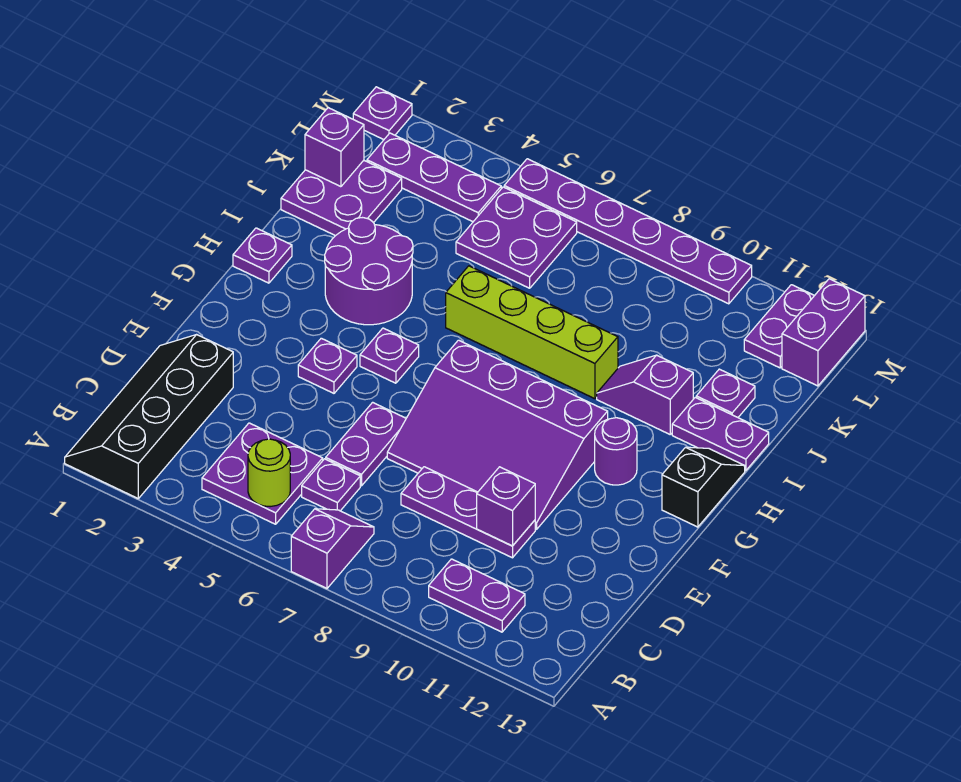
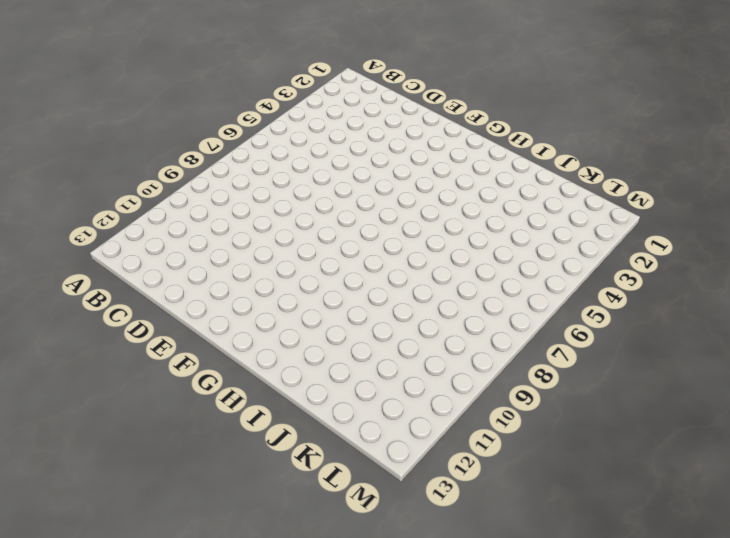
none -> black 2x4 slope [65,335,233,498]
none -> purple 1x2 slope [291,509,374,588]
none -> purple 2x2 plate [202,423,323,524]

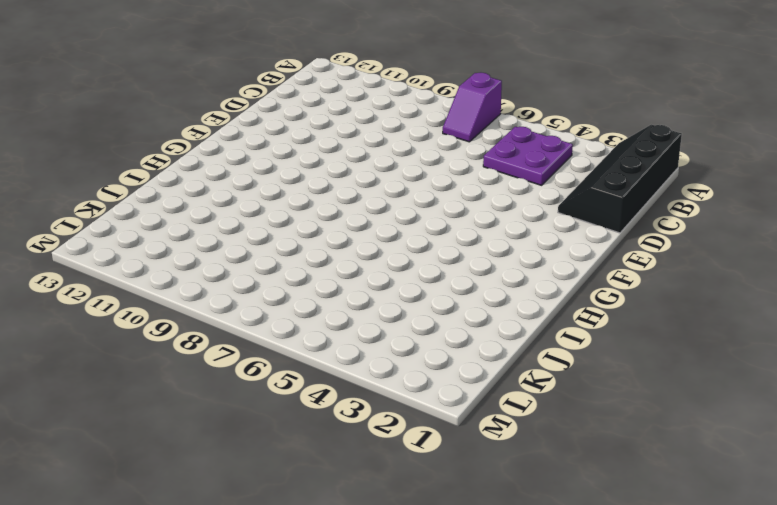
black 2x4 slope [558,125,682,233] -> black 2x4 slope turned to [65,335,233,498]
none -> purple 1x2 plate [429,559,525,632]
none -> purple 1x1 plate [302,459,360,511]
none -> purple 1x2 plate [326,402,406,486]

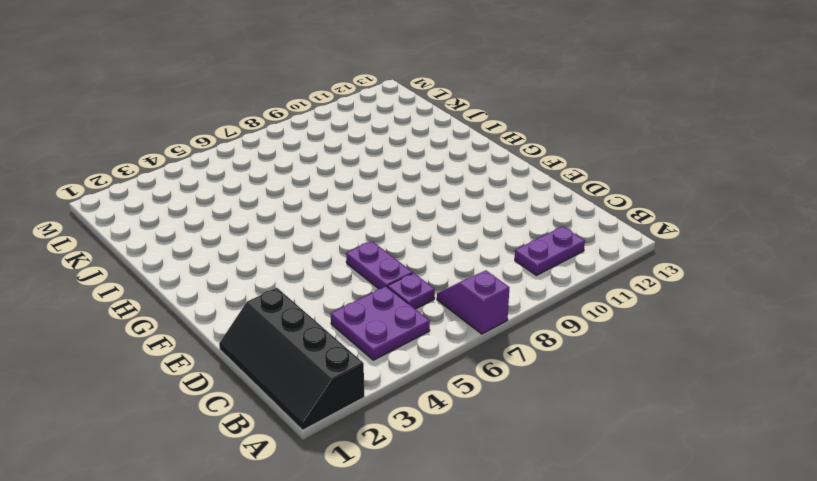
none -> purple 1x3 plate [401,467,535,558]
none -> purple 3x4 slope [387,340,608,530]
none -> purple 1x1 plate [298,338,357,393]

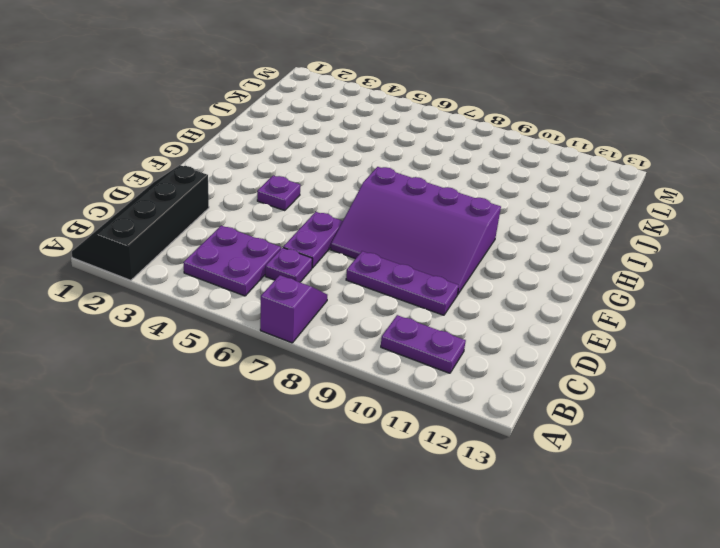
none -> purple 1x1 plate [360,328,419,383]
none -> purple 1x1 round brick [595,418,637,485]
none -> black 1x2 slope [662,447,745,527]

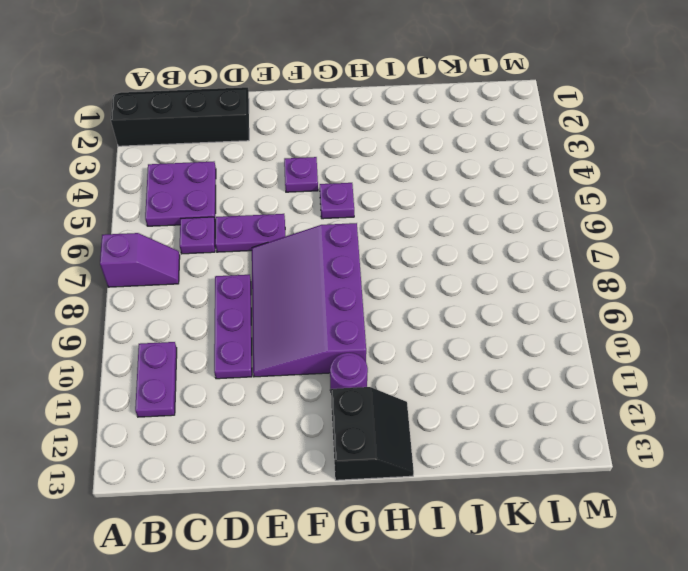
black 2x2 slope [331,387,414,480] -> black 1x2 slope [662,447,745,527]
none -> purple 1x1 plate [233,228,292,283]
none -> purple 2x2 round brick [325,218,413,325]
none -> lime 1x4 brick [446,266,618,399]

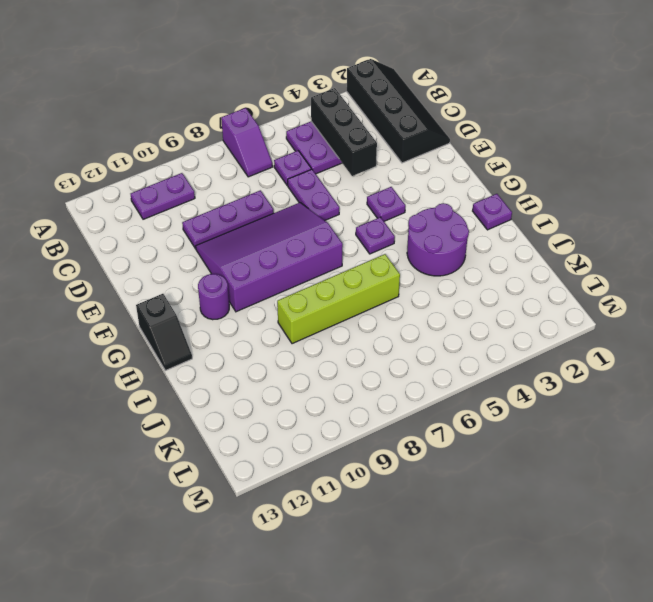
black 1x3 brick [311,88,377,176] -> none
none -> purple 1x2 slope [597,355,693,434]
none -> purple 1x2 plate [672,397,769,471]
none -> purple 2x2 plate [281,160,402,236]

